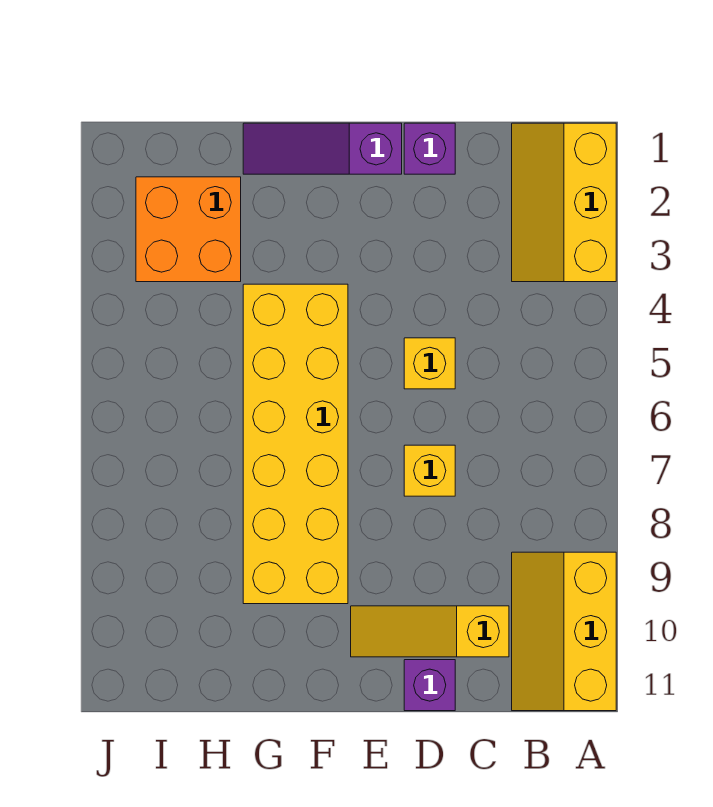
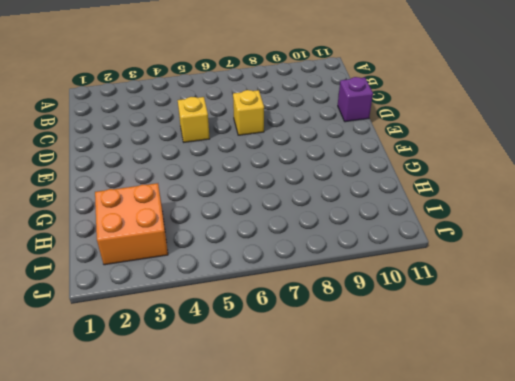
none -> yellow 2x3 slope [512,123,616,282]
none -> yellow 2x3 slope [512,552,616,711]

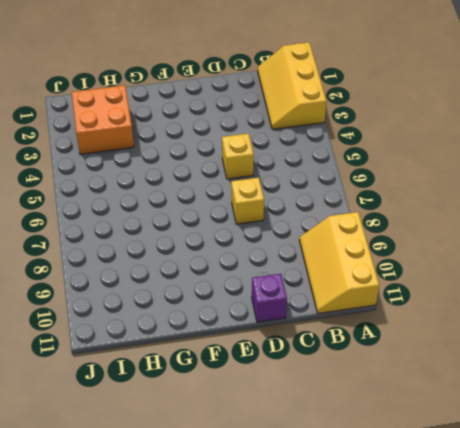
none -> yellow 1x3 slope [351,606,509,657]
none -> purple 1x1 brick [404,123,455,174]

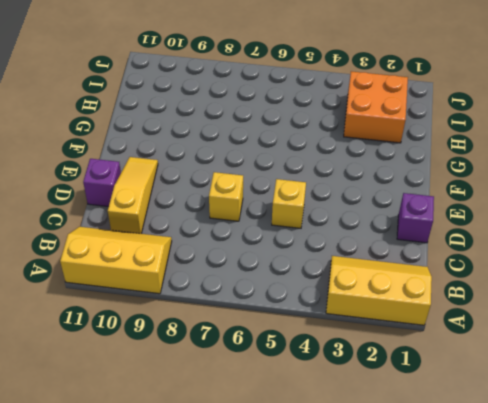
none -> purple 1x3 slope [243,123,402,174]
none -> yellow 2x6 brick [243,284,348,604]

